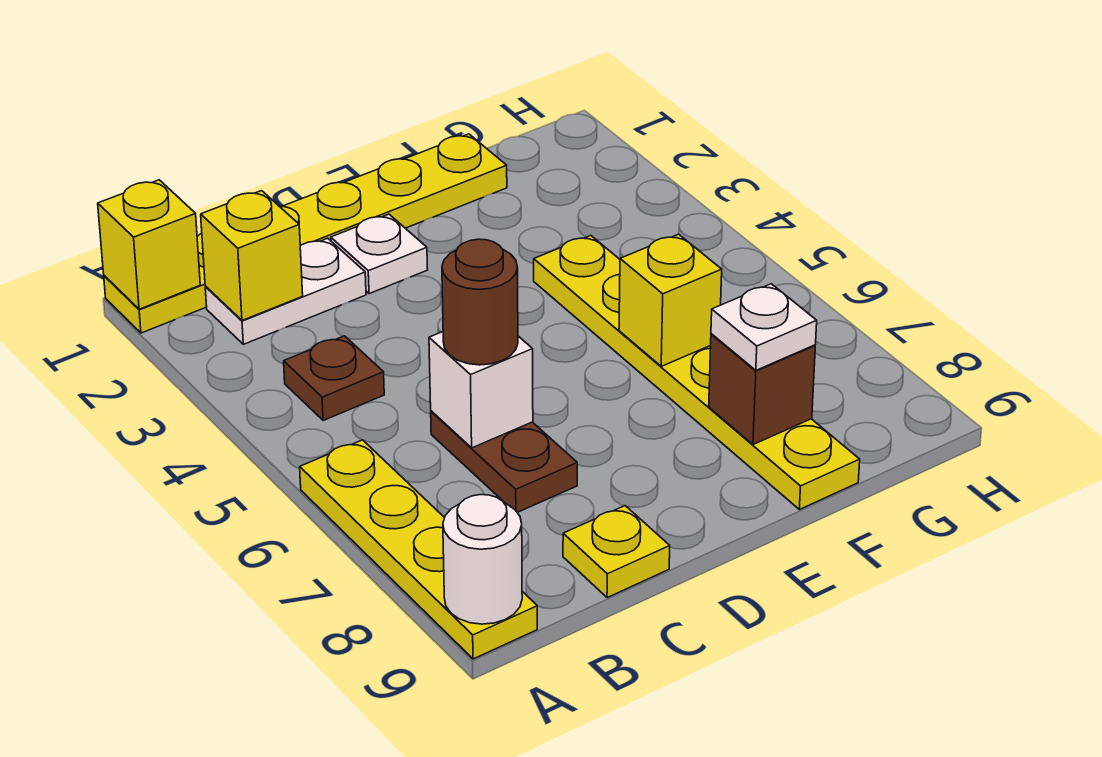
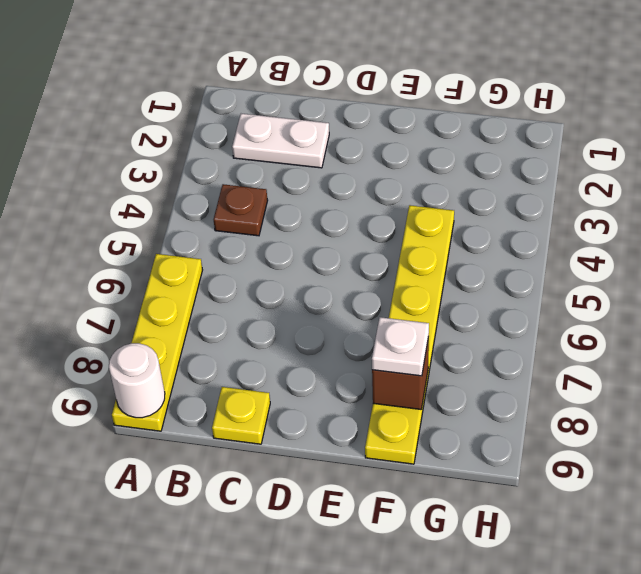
none -> yellow 1x6 plate [104,134,507,333]
none -> brown 1x2 plate [431,411,577,512]
none -> white 1x1 plate [331,214,427,294]

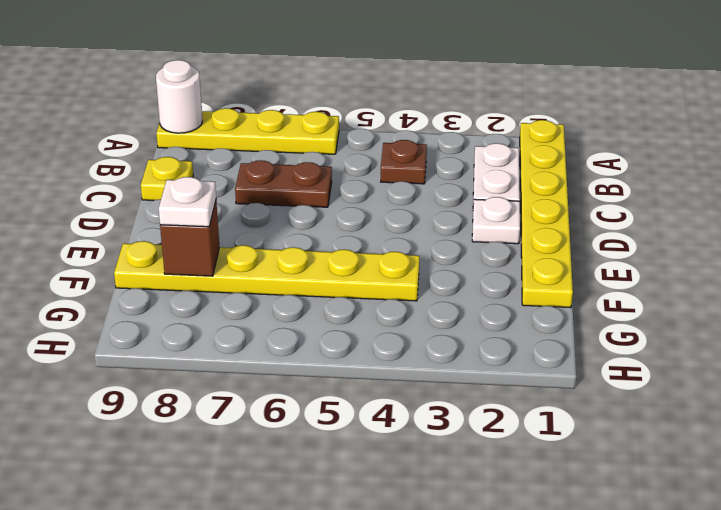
none -> yellow 1x1 brick [98,180,200,309]
none -> yellow 1x1 brick [201,191,303,320]
none -> white 1x1 brick [429,332,533,448]

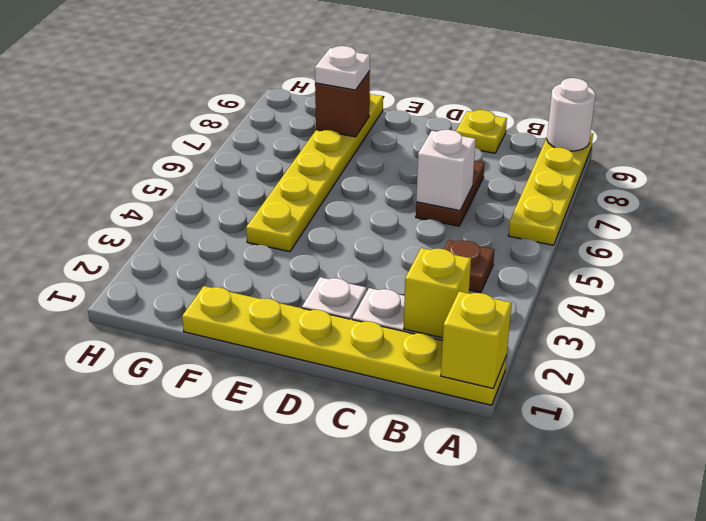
none -> yellow 1x1 brick [619,234,722,366]
none -> brown 1x1 round brick [442,239,518,365]

